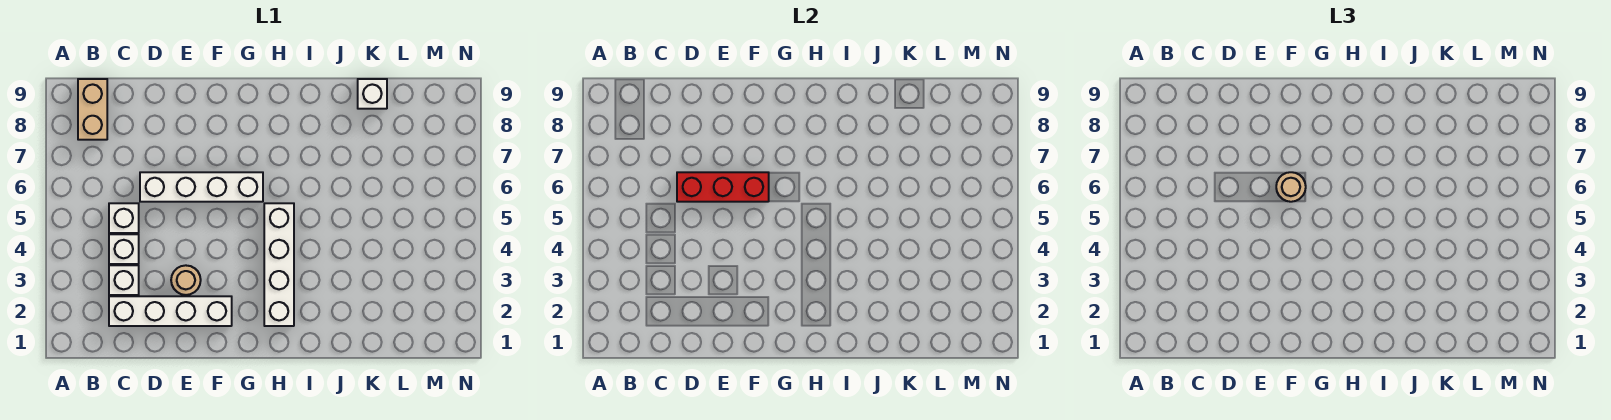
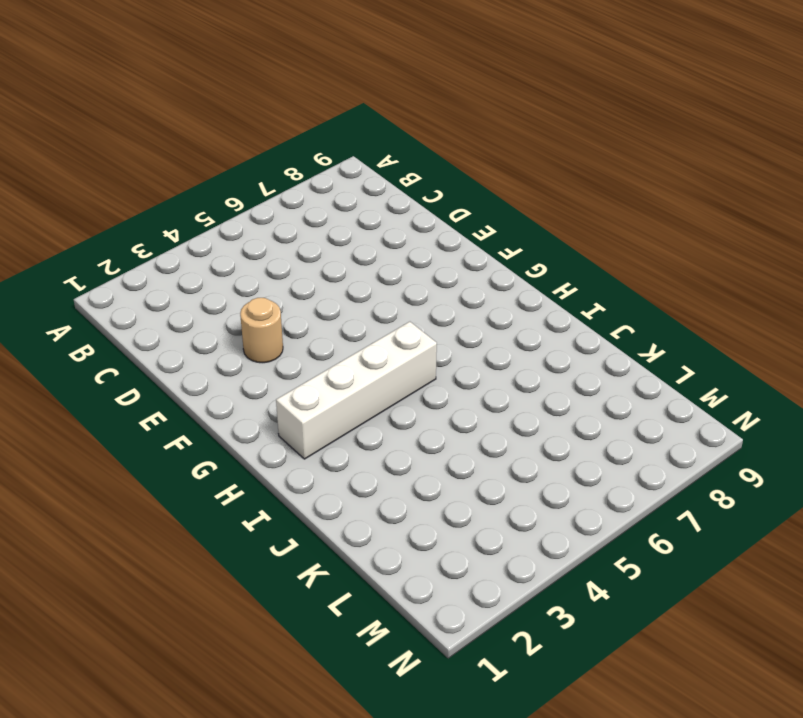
none -> tan 1x2 brick [78,79,107,140]
none -> white 1x4 brick [109,296,232,326]

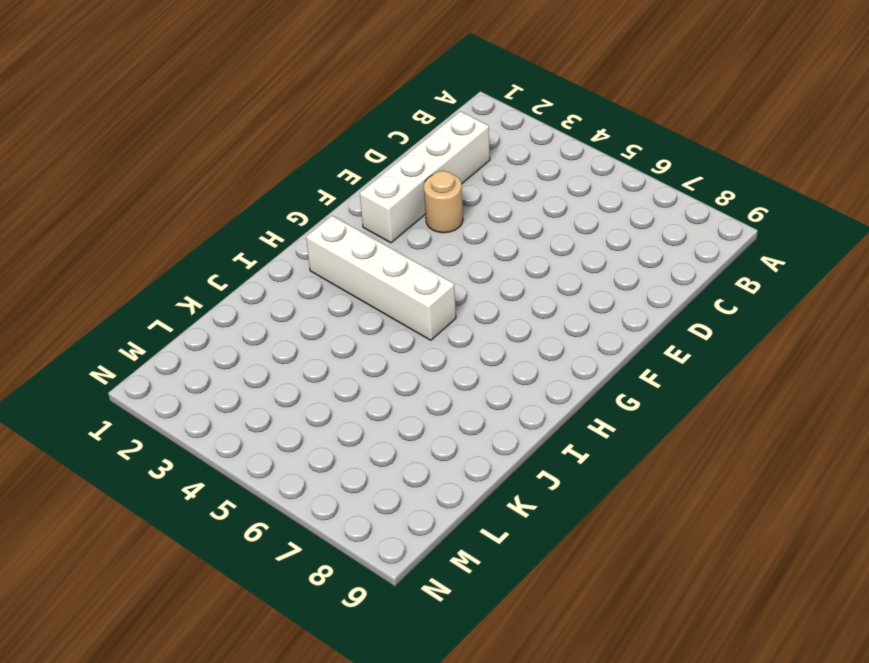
none -> tan 1x2 brick [78,79,107,140]
none -> white 1x1 brick [109,265,139,295]

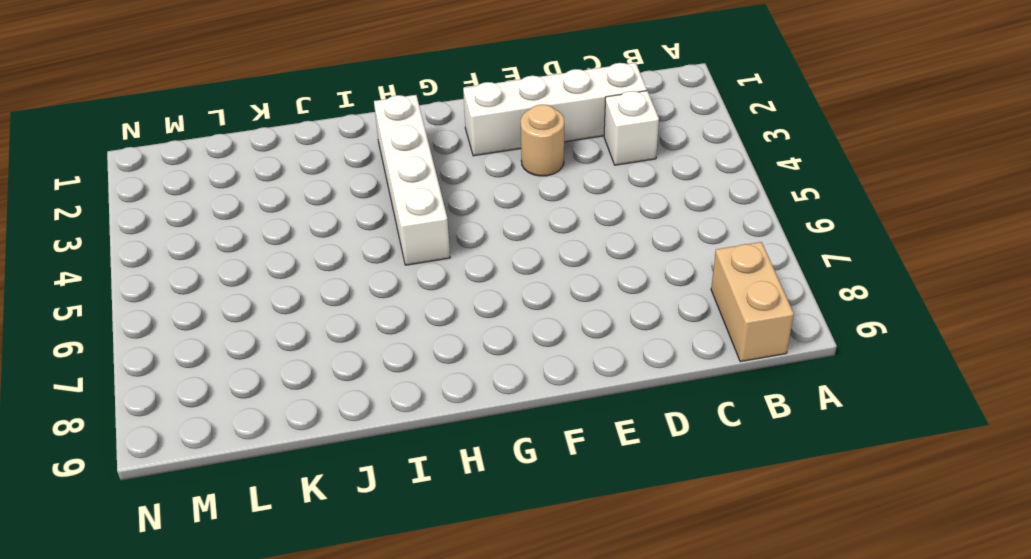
none -> white 1x1 brick [109,234,139,264]
none -> white 1x1 brick [109,203,139,233]

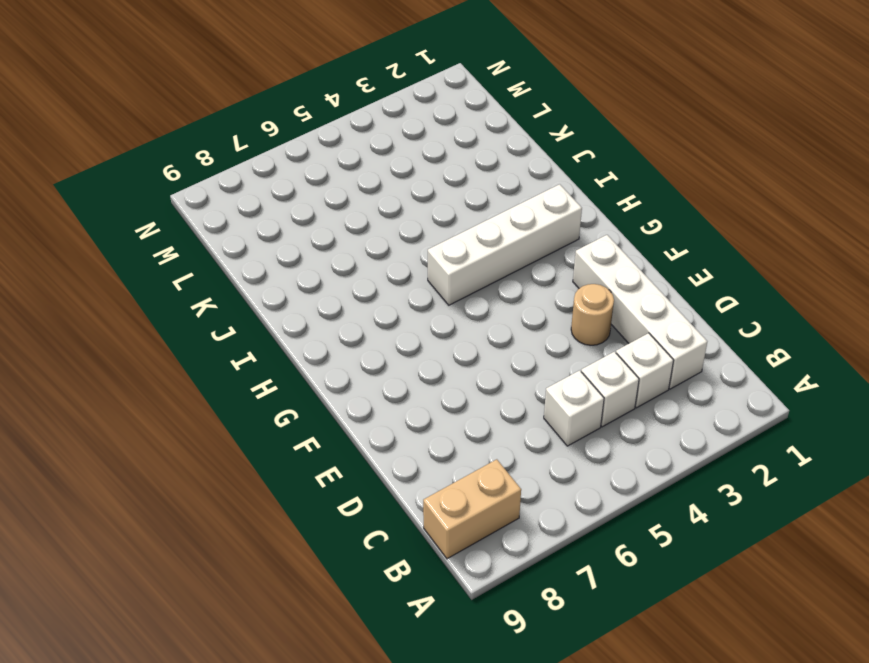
none -> white 1x4 brick [140,172,263,202]
none -> white 1x1 brick [358,79,387,109]

